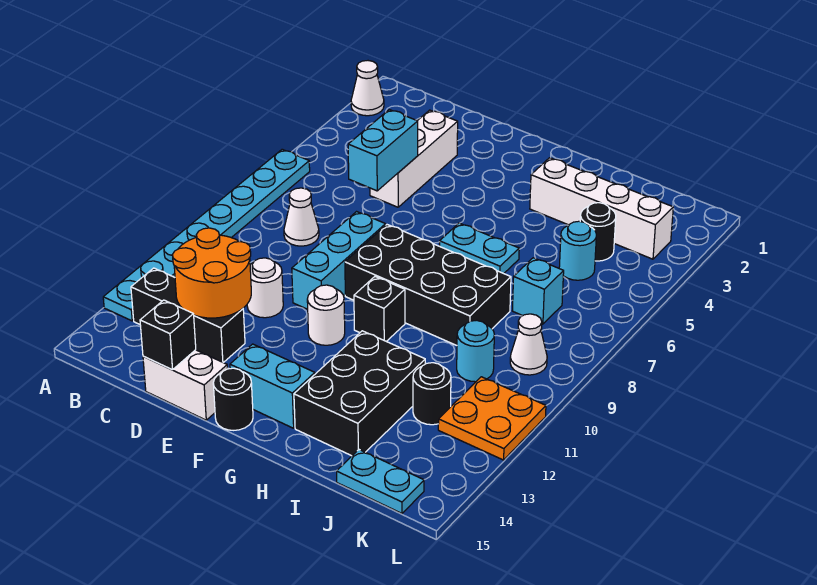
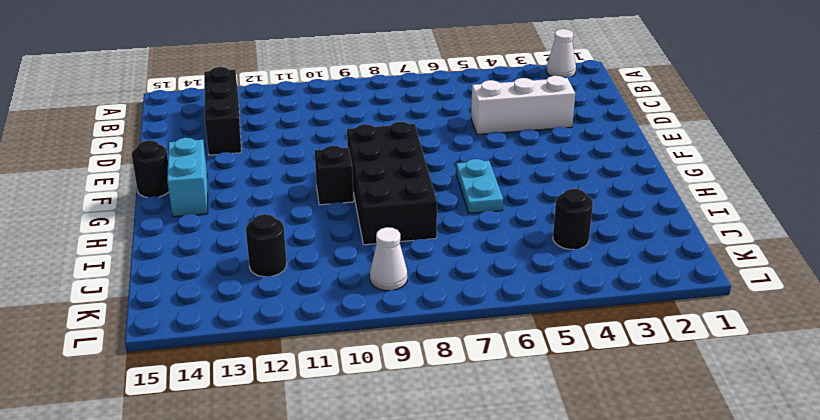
none -> cyan 1x8 plate [103,149,310,321]
none -> white 1x1 cone [284,188,319,246]
none -> white 1x1 round brick [247,258,283,318]

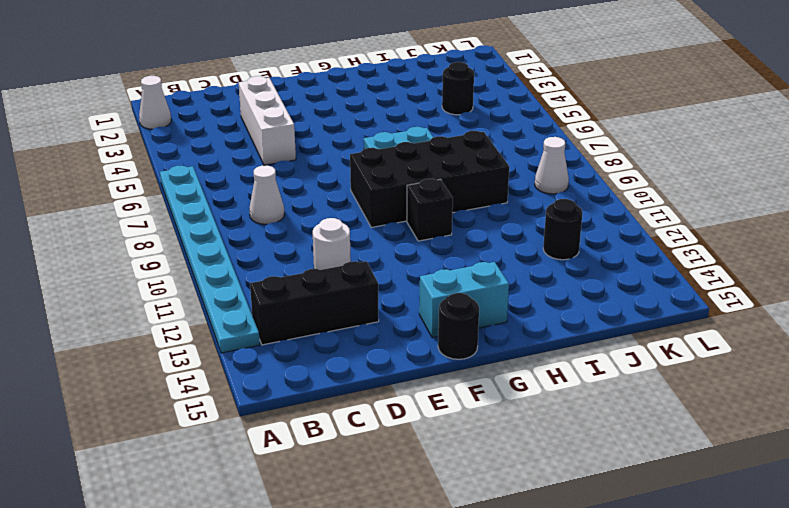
none -> white 1x2 brick [143,350,227,420]
none -> cyan 1x3 brick [292,212,386,309]
none -> white 1x1 round brick [307,285,345,345]

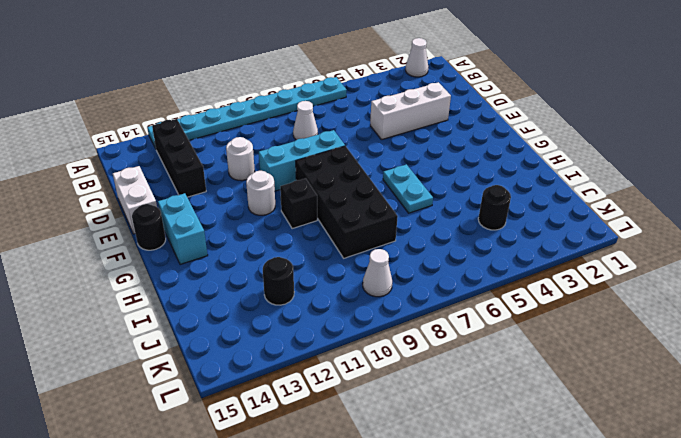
none -> white 1x4 brick [530,158,673,259]
none -> black 2x3 brick [294,331,425,456]
none -> cyan 1x1 round brick [559,221,596,280]

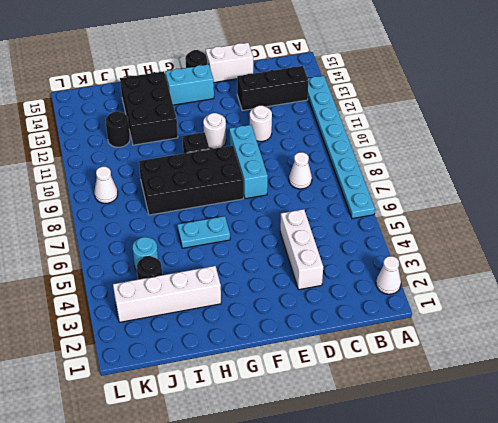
none -> cyan 1x1 brick [512,258,564,324]
none -> cyan 1x1 round brick [457,320,494,382]
none -> cyan 1x2 plate [337,450,424,513]

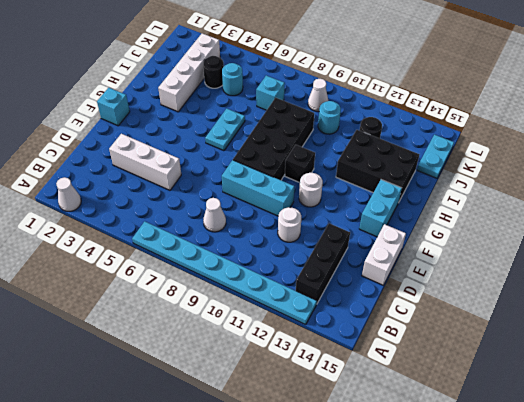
cyan 1x1 brick [97,88,130,126] -> none
none -> black 1x1 round brick [213,368,253,430]
none -> orange 2x2 plate [438,377,546,460]
none -> orange 2x2 round brick [172,228,251,318]

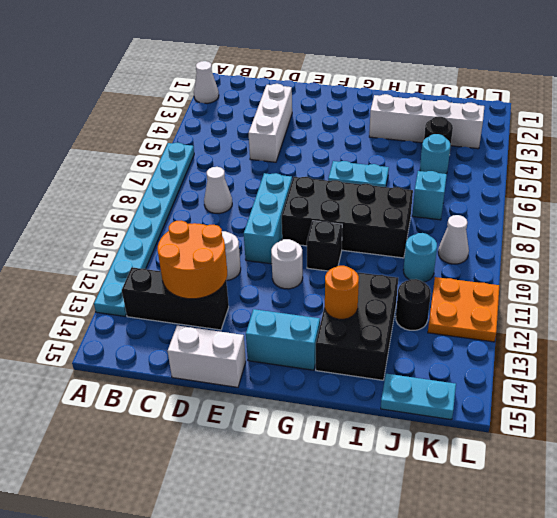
orange 1x1 round brick [325,266,359,319] -> none
none -> black 1x1 round brick [213,368,253,430]
none -> cyan 1x2 brick [348,110,418,191]
none -> black 1x1 brick [140,300,196,370]

